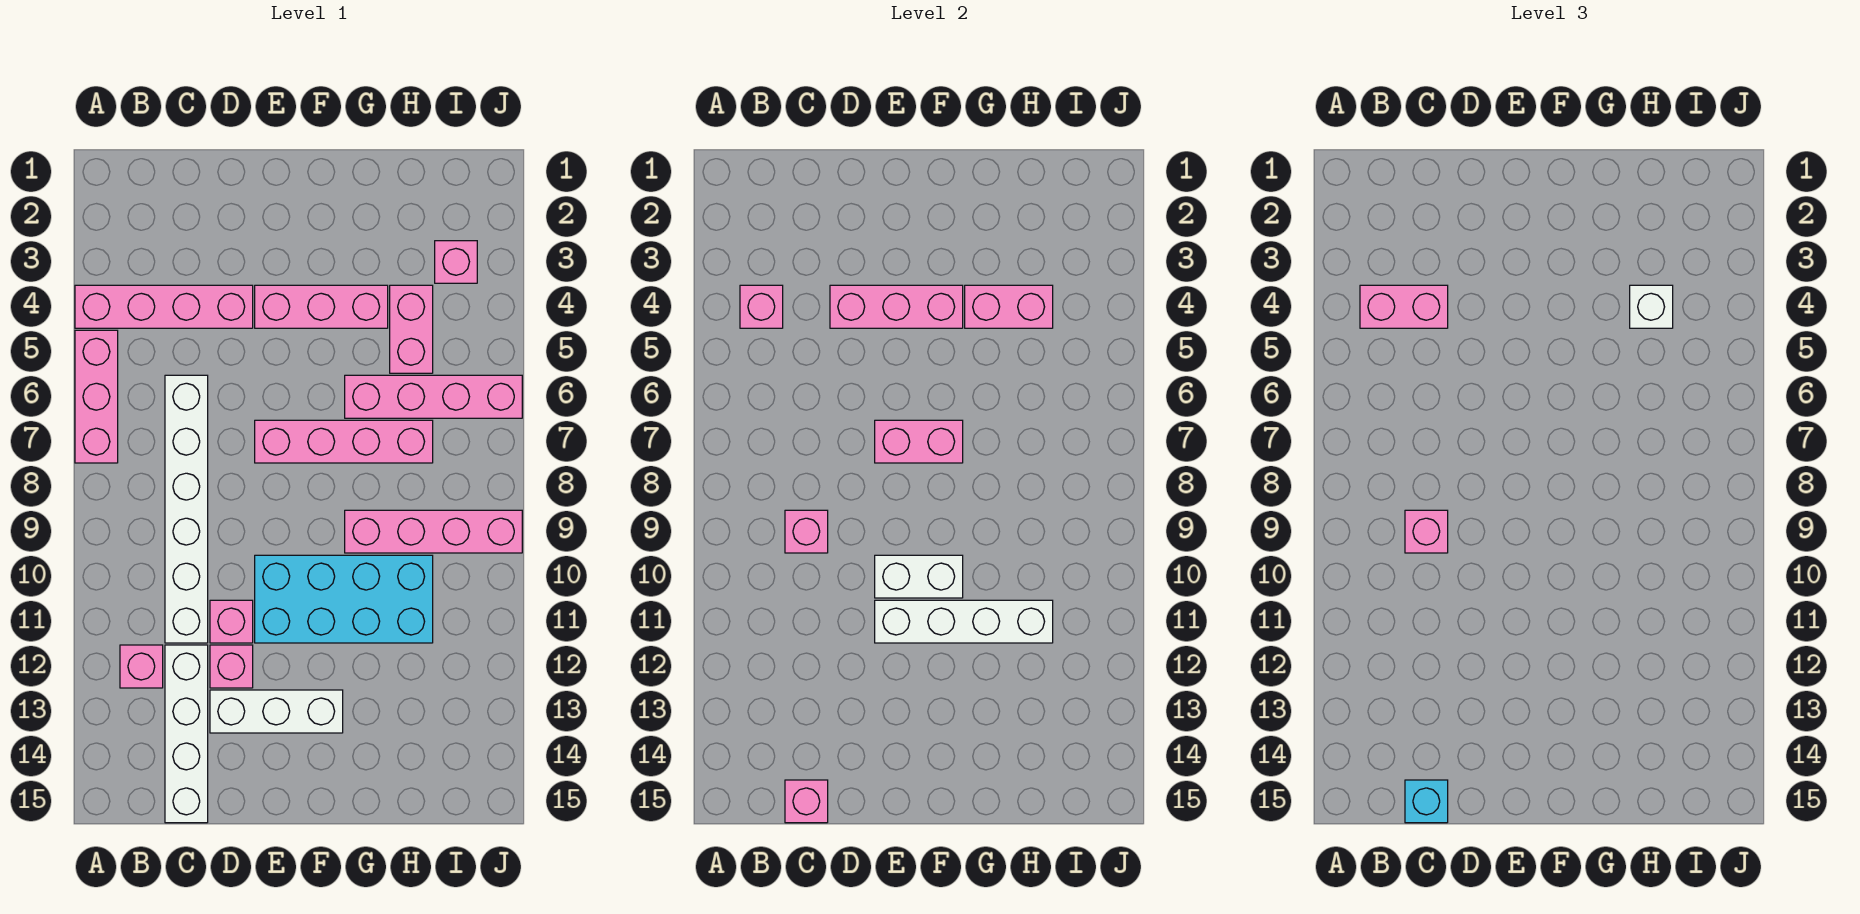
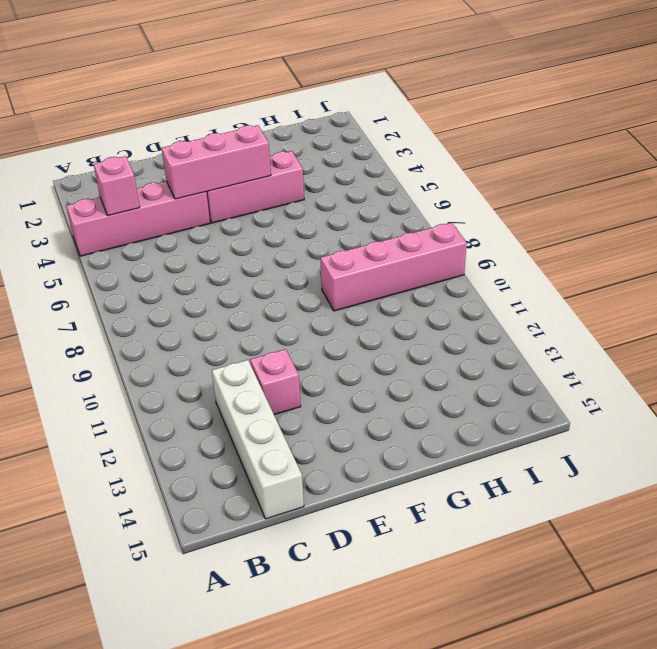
none -> pink 1x3 brick [75,330,118,463]
none -> pink 1x1 brick [120,645,163,688]
none -> white 1x6 brick [165,375,208,643]

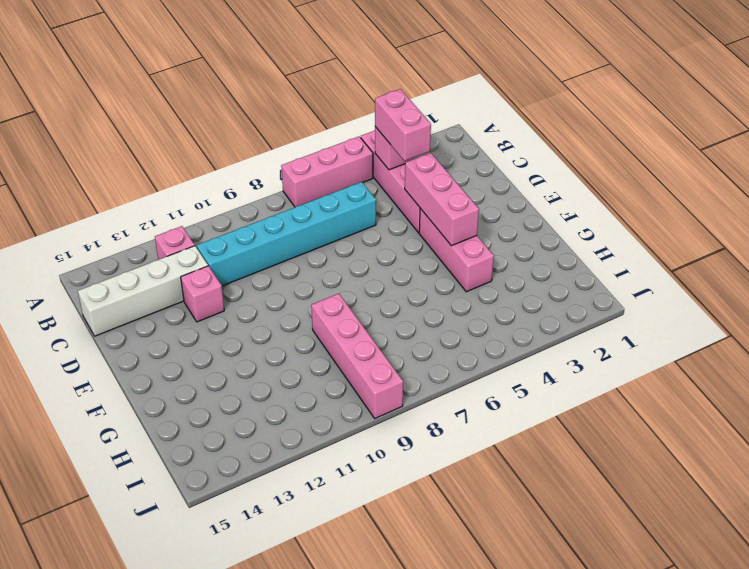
cyan 1x6 brick [197,182,376,286] -> white 1x6 brick [165,375,208,643]
none -> pink 1x1 brick [210,600,253,643]
none -> white 1x3 brick [210,690,343,733]
none -> pink 1x4 brick [255,420,433,463]

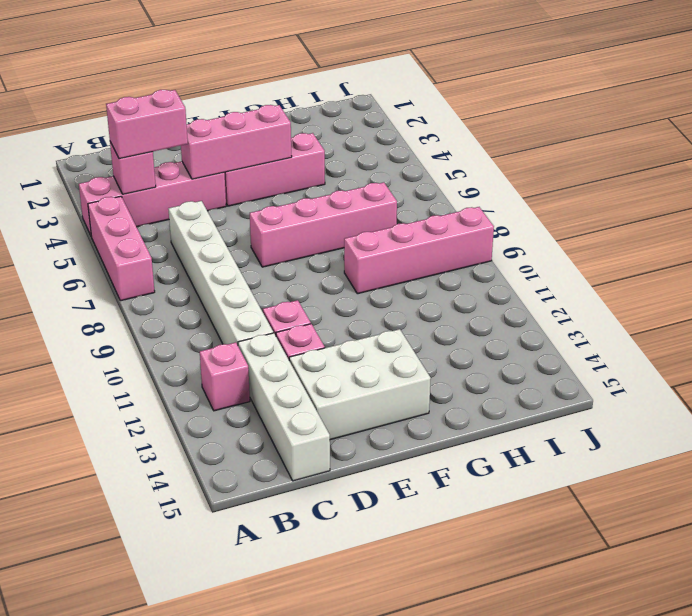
white 2x3 brick [289,329,431,440] -> white 1x3 brick [210,690,343,733]
none -> cyan 2x4 brick [255,555,433,643]
none -> pink 1x4 brick [345,375,522,418]
none -> pink 1x2 brick [390,285,433,373]

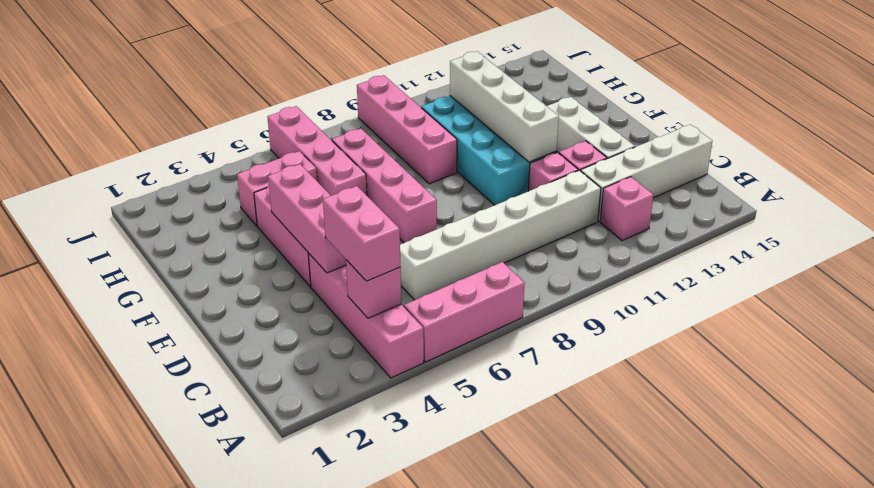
none -> pink 1x1 brick [435,241,477,283]
none -> pink 1x1 brick [785,510,828,553]
none -> pink 1x1 brick [785,780,828,823]

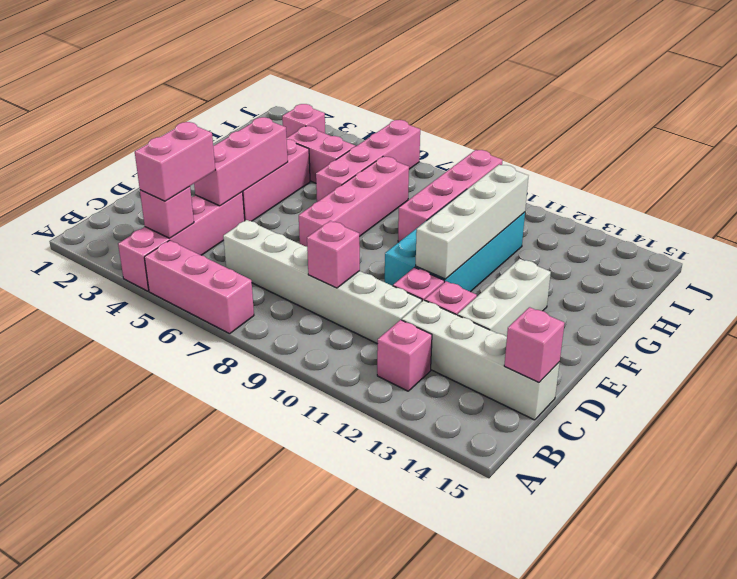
none -> pink 1x2 brick [875,420,963,463]
none -> white 1x2 brick [875,555,963,598]
none -> pink 1x2 brick [965,285,1053,328]

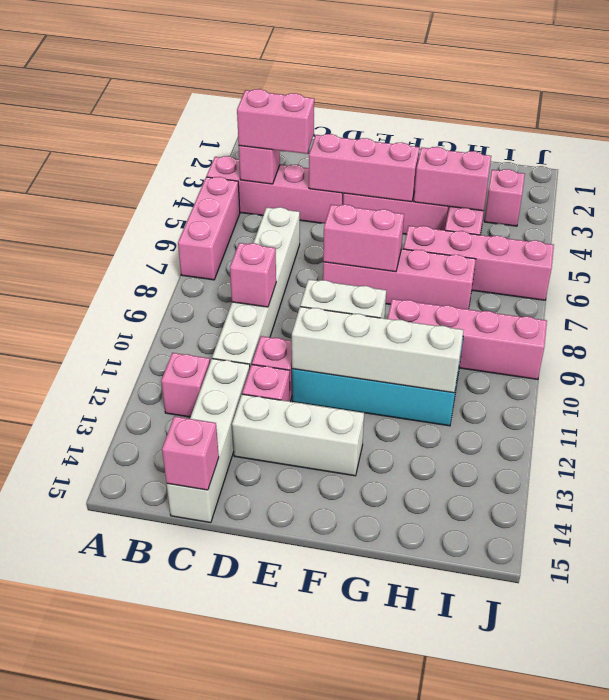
none -> pink 1x1 brick [1405,510,1448,553]
none -> cyan 1x1 brick [1405,780,1448,823]
none -> white 1x1 brick [1630,285,1673,328]

